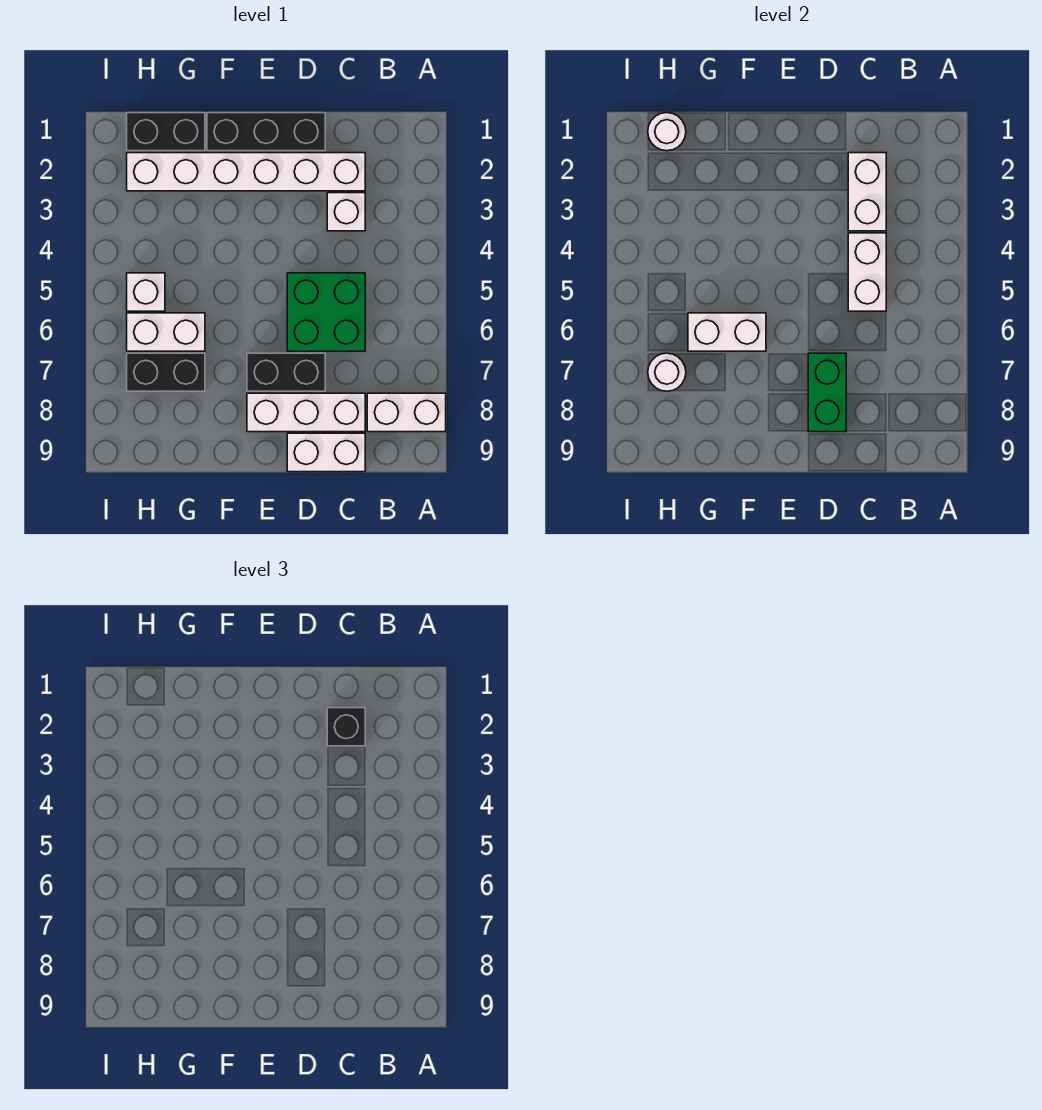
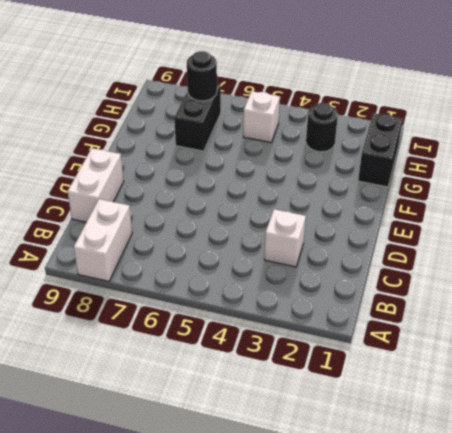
black 1x1 round brick [306,103,338,152] -> none
black 1x1 round brick [187,51,217,101] -> white 1x1 round brick [648,353,686,391]
none -> white 1x6 brick [127,153,365,191]
none -> green 2x2 brick [287,273,365,351]
none -> white 1x3 brick [247,393,365,432]

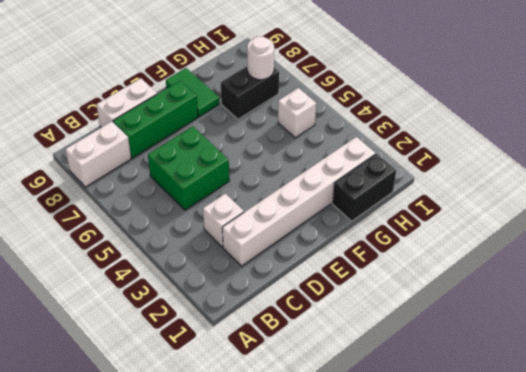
green 1x3 brick [113,81,198,158] -> white 1x3 brick [247,393,365,432]
green 1x2 tile [166,68,219,117] -> none
none -> black 1x3 brick [207,113,325,151]
none -> black 1x2 brick [247,353,325,391]
none -> white 1x2 brick [127,313,205,351]

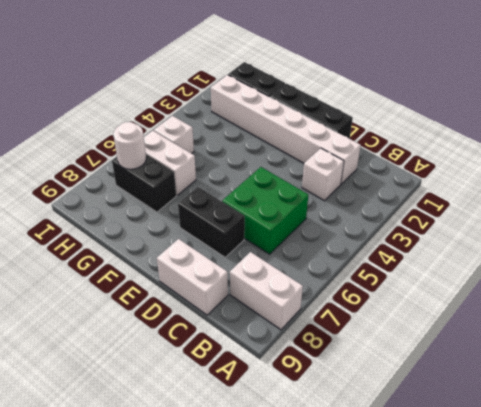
none -> white 1x3 brick [247,393,365,432]
none -> white 1x2 brick [848,153,886,231]
none -> white 1x2 brick [848,233,886,311]

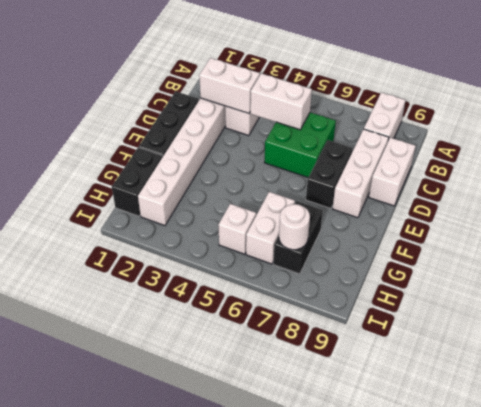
none -> green 1x2 brick [808,353,846,432]
none -> white 1x2 brick [688,313,766,351]
none -> white 1x1 round brick [648,113,686,151]

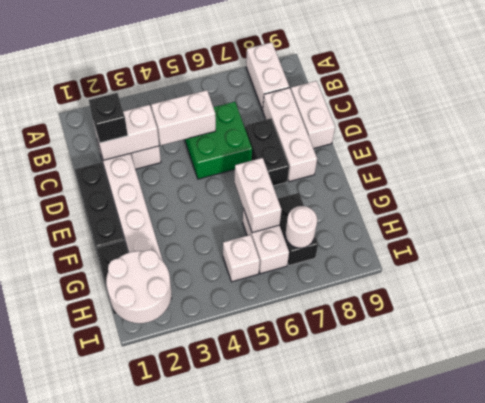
white 2x2 round brick [106,250,172,323] -> white 1x1 round brick [648,113,686,151]
none -> green 1x2 brick [808,353,846,432]

